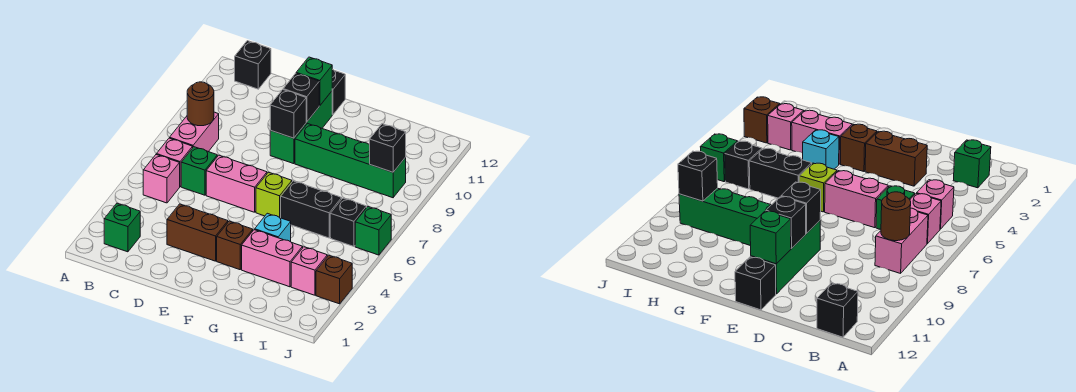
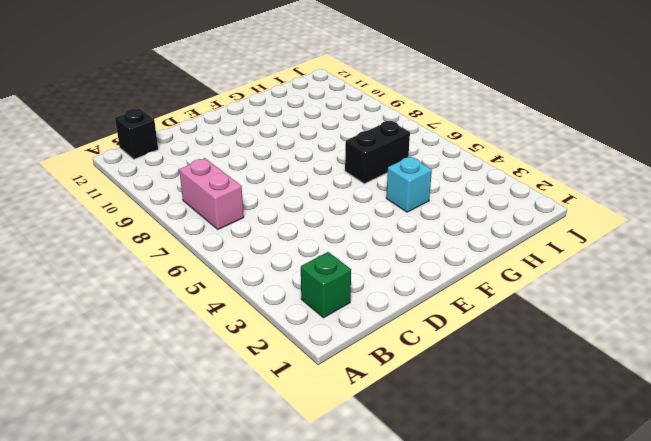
none -> pink 1x1 brick [143,154,180,203]
none -> pink 1x1 brick [157,138,193,186]
none -> green 1x1 brick [181,147,217,195]

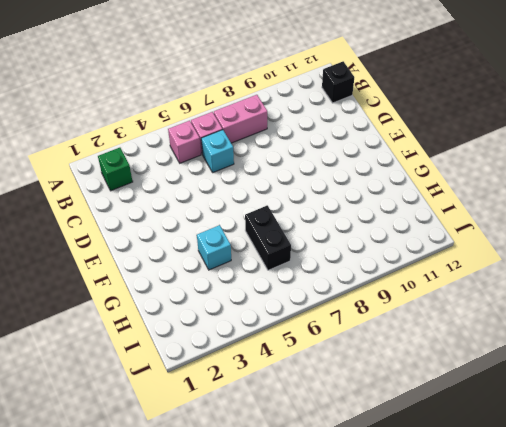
cyan 1x1 brick [201,130,234,173] -> green 1x1 brick [181,147,217,195]
none -> brown 1x2 brick [167,204,228,261]
none -> pink 1x2 brick [206,155,267,212]
none -> green 1x3 brick [270,91,332,164]

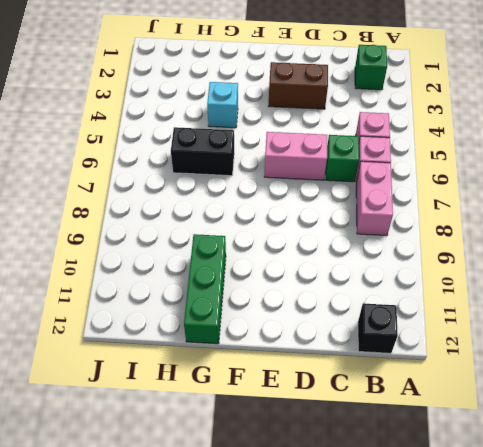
green 1x3 brick [184,234,226,344] -> green 1x3 brick moved to [270,91,332,164]
none -> black 1x1 brick [332,69,345,115]
none -> brown 1x1 brick [217,221,253,270]
none -> lime 1x1 brick [256,172,292,218]

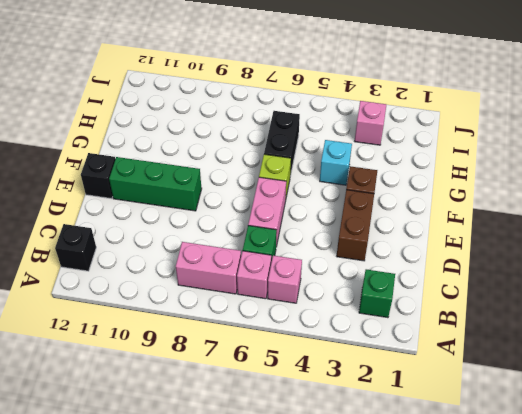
none -> green 1x4 brick [295,124,406,198]
none -> pink 1x2 brick [242,230,303,287]
none -> black 1x1 brick [330,198,367,246]

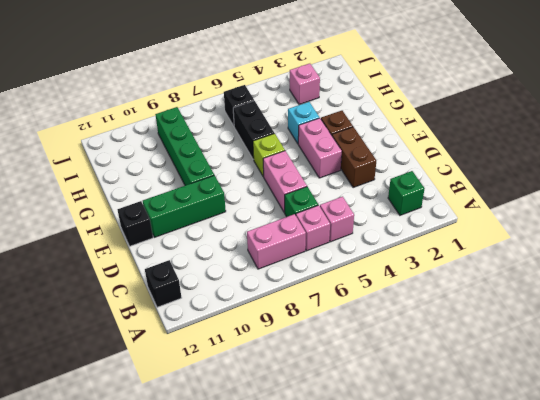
pink 1x2 brick [298,118,342,178] -> pink 1x2 brick moved to [242,230,303,287]
none -> brown 1x1 brick [316,255,352,304]
none -> green 1x1 brick [355,207,391,255]
none -> brown 1x1 round brick [187,82,214,126]

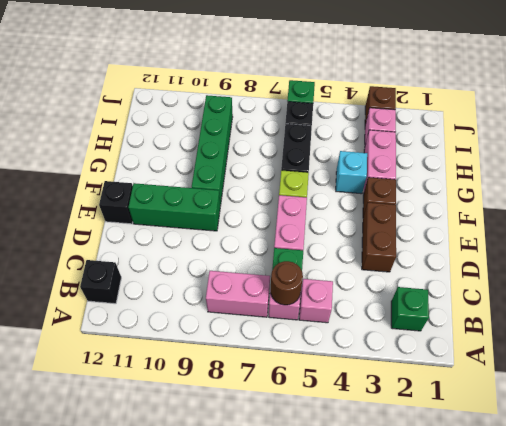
brown 1x1 round brick [271,261,303,305] -> brown 1x1 round brick moved to [187,82,214,126]
none -> black 1x1 brick [270,90,306,138]
none -> black 1x1 brick [283,73,319,122]
none -> green 1x1 brick [296,57,332,106]

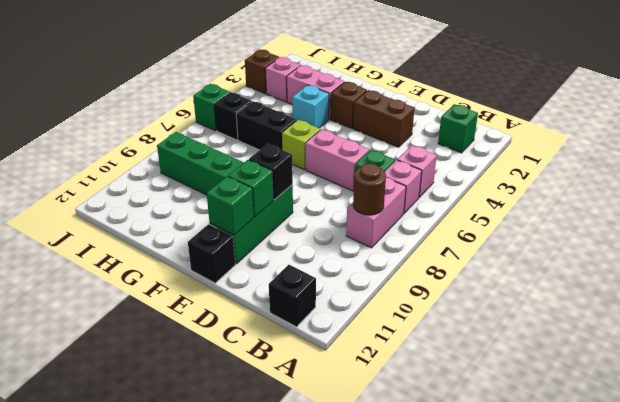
green 1x1 brick [228,160,274,217] -> black 1x1 brick [283,73,319,122]
none -> black 1x1 brick [370,124,406,172]

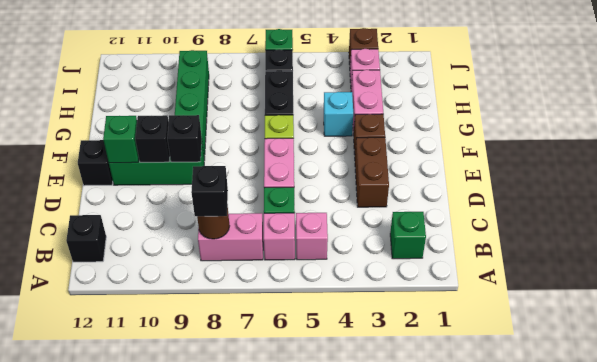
black 1x1 brick [191,166,228,216] -> black 1x1 brick moved to [370,124,406,172]

